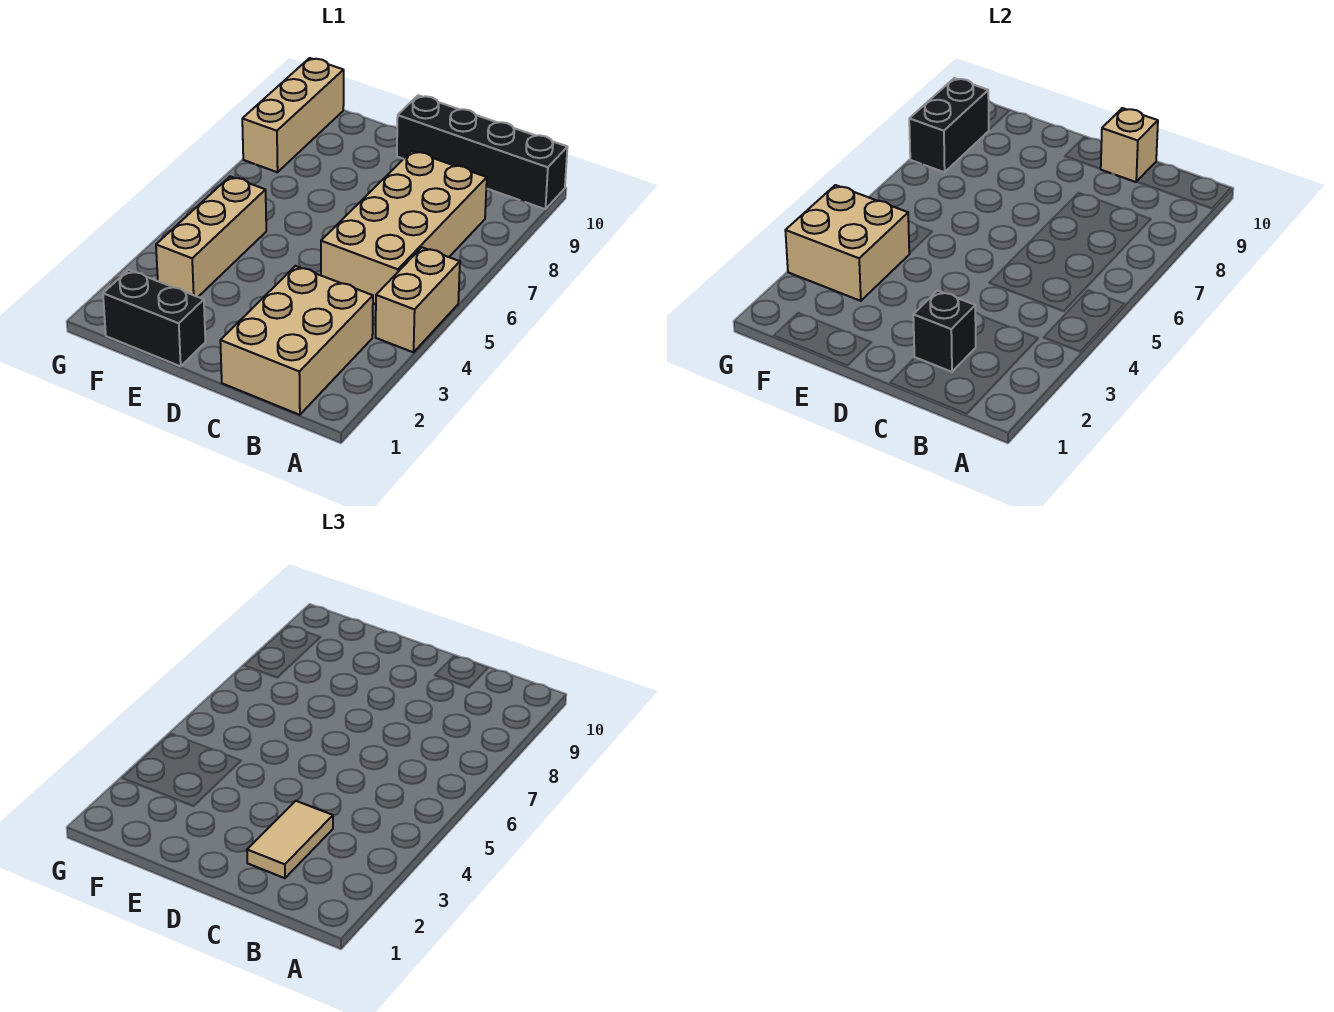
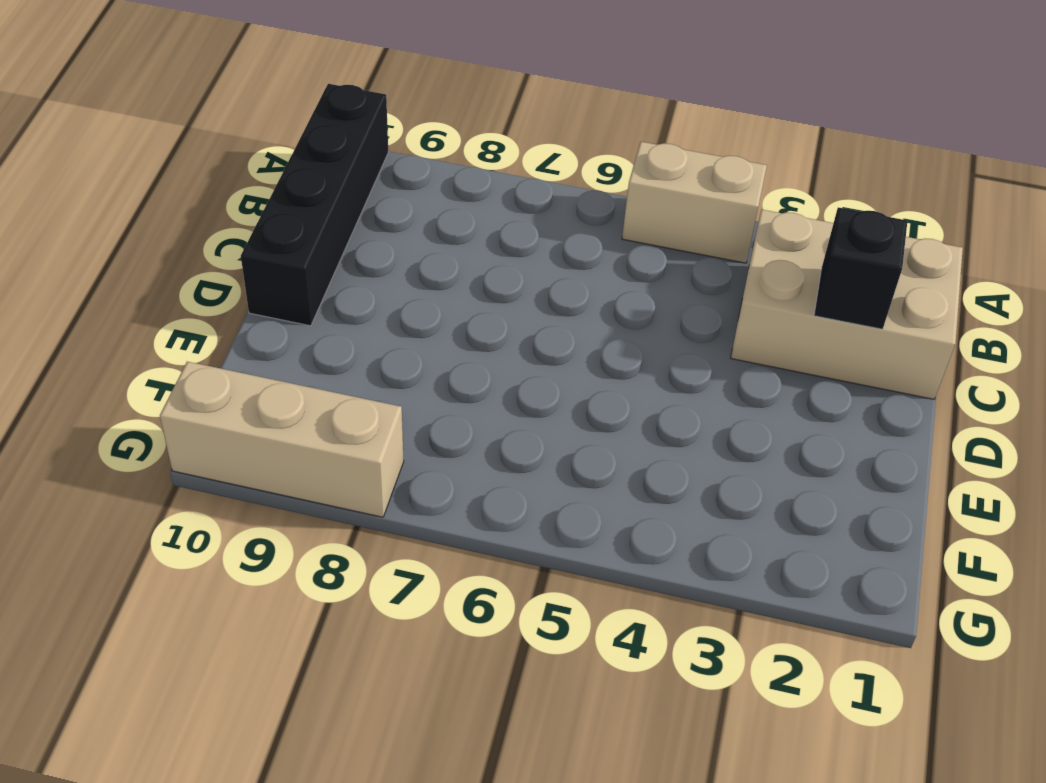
none -> tan 2x4 brick [321,151,487,304]
none -> black 1x2 brick [103,270,205,366]
none -> tan 1x3 brick [156,176,266,297]

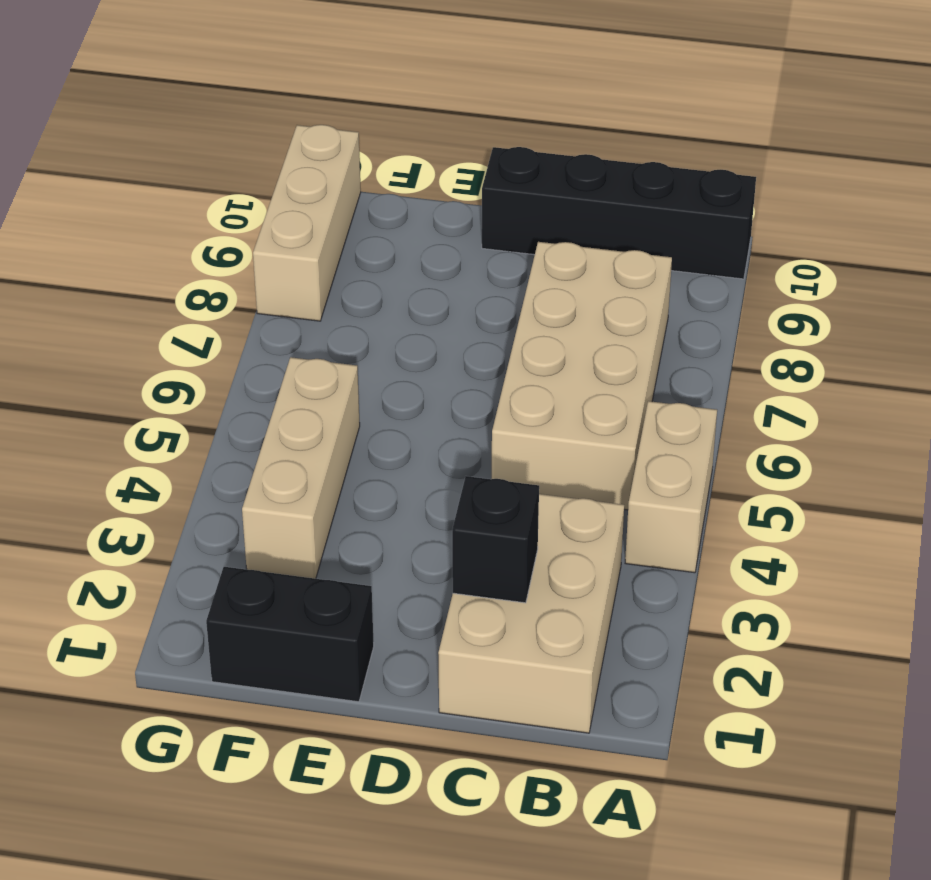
none -> tan 1x1 brick [1101,108,1158,182]
none -> tan 2x2 brick [785,185,909,301]
none -> black 1x2 brick [909,78,989,172]

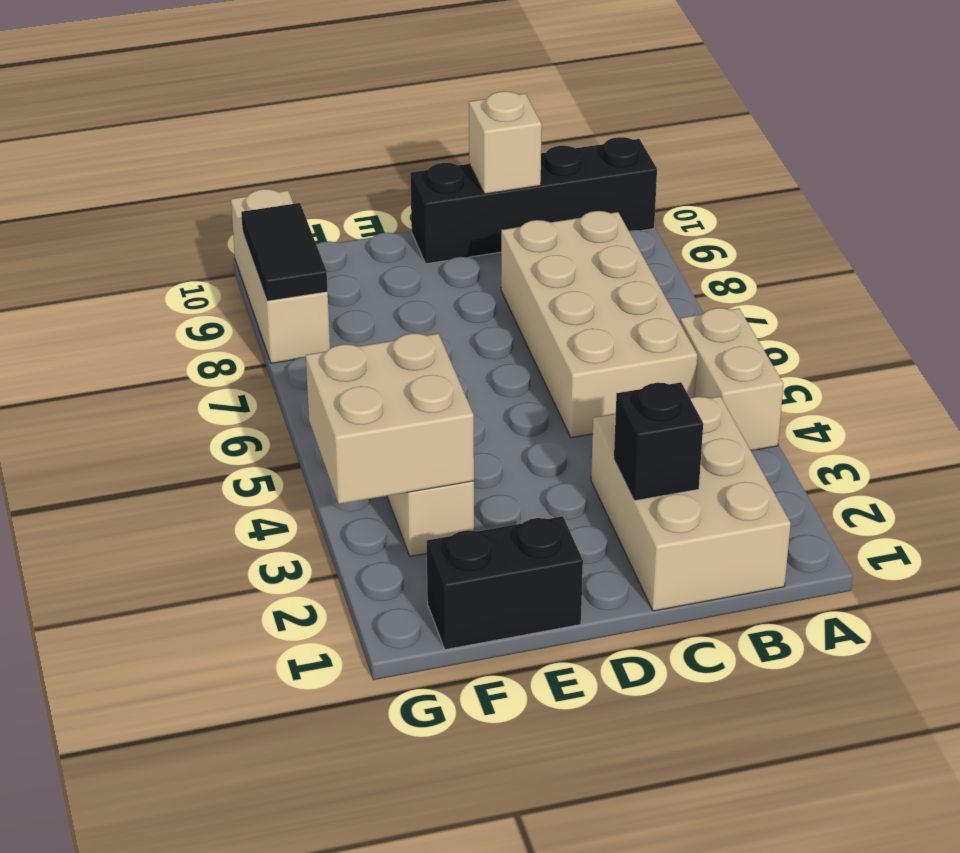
black 1x2 tile [241,203,328,301] -> black 1x2 brick [909,78,989,172]
none -> tan 1x2 tile [247,801,333,878]

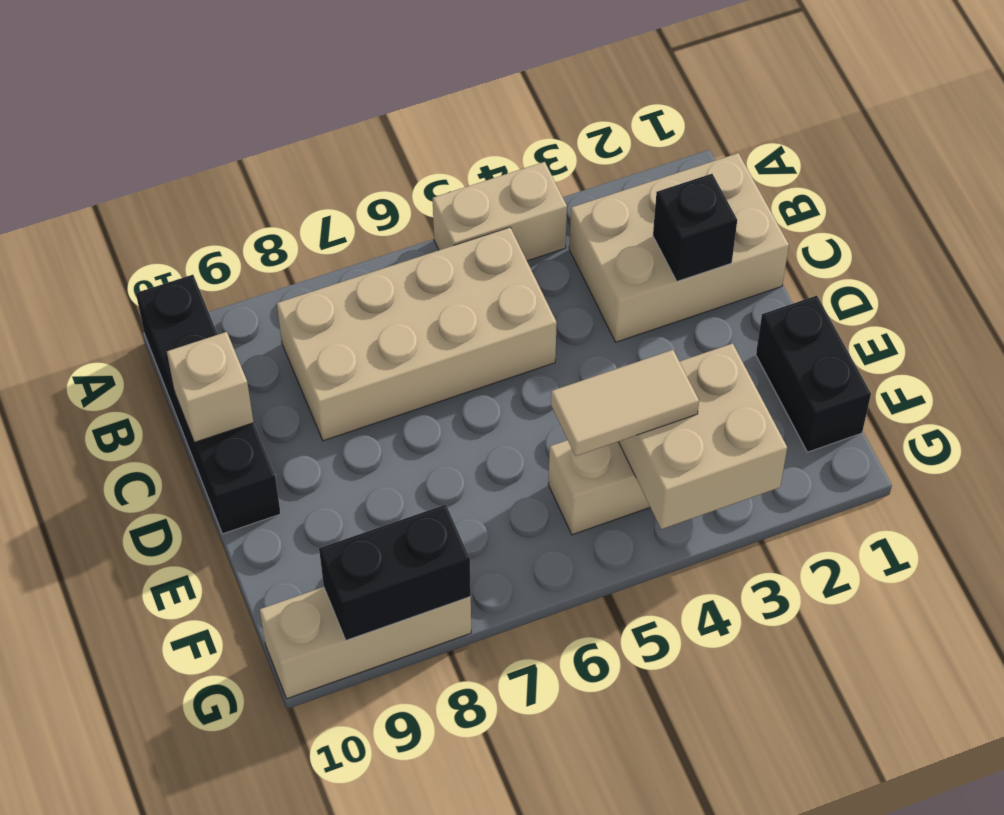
tan 1x2 tile [551,350,699,456] -> tan 1x2 tile moved to [247,801,333,878]

